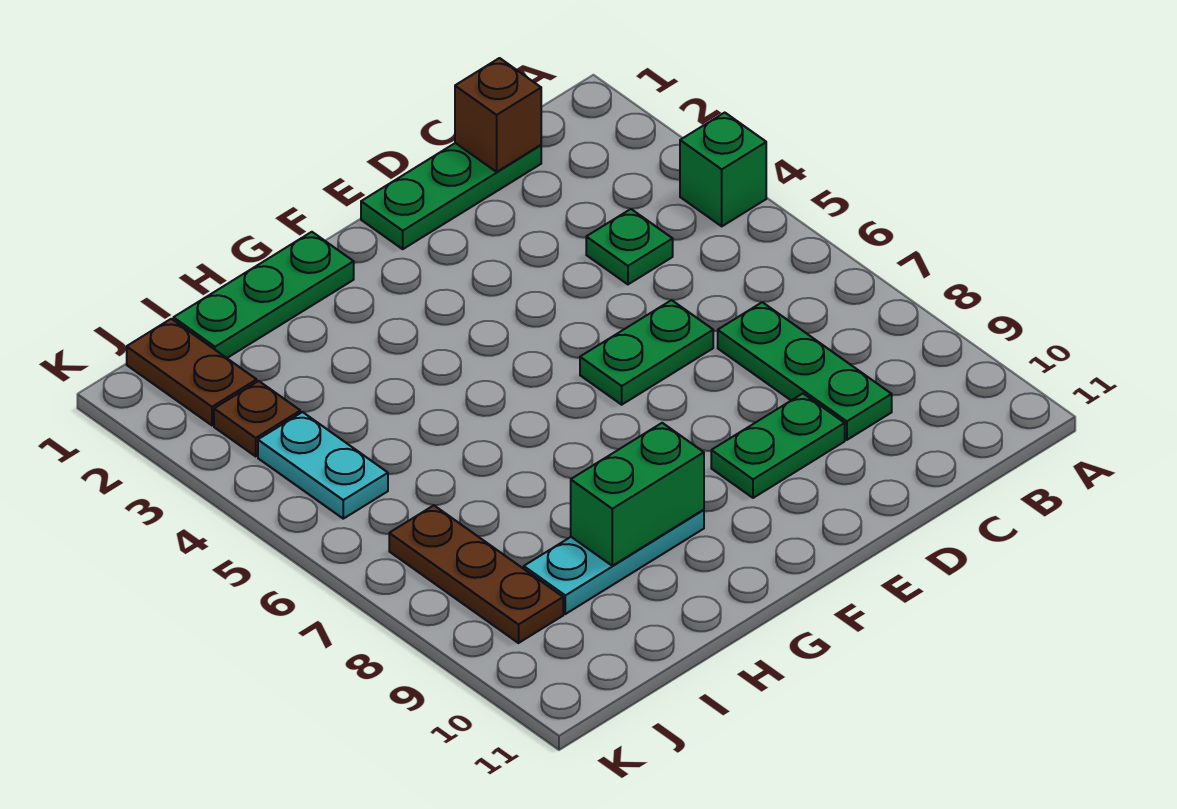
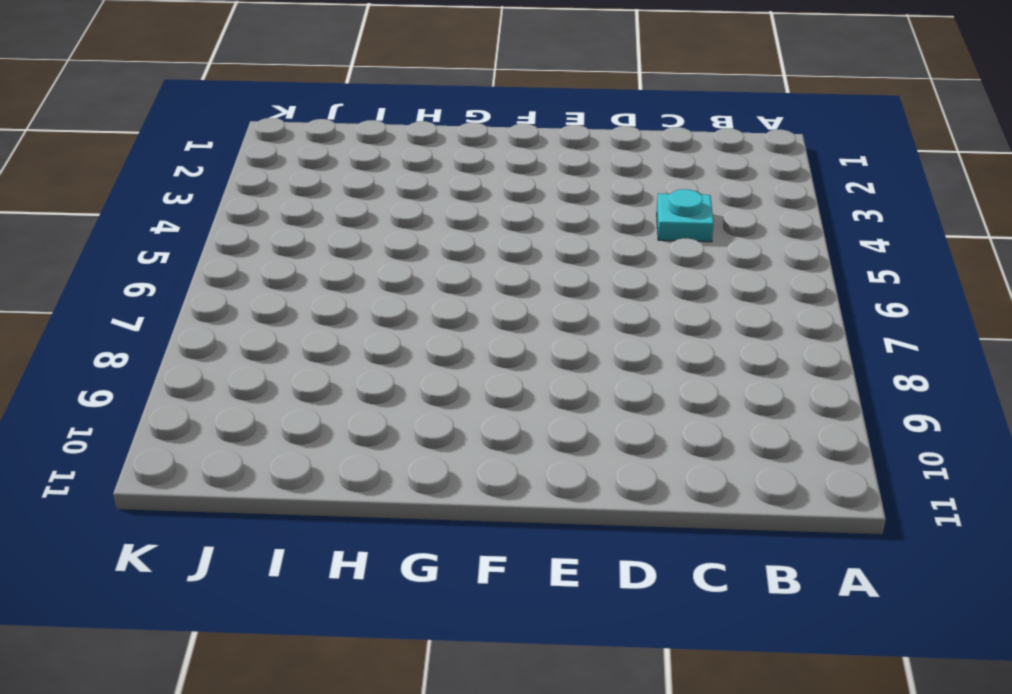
cyan 1x1 plate [657,189,714,242] -> green 1x1 plate [586,209,673,284]
none -> green 1x1 brick [680,113,766,226]
none -> green 1x3 plate [361,143,541,249]
none -> green 1x3 plate [718,302,892,440]

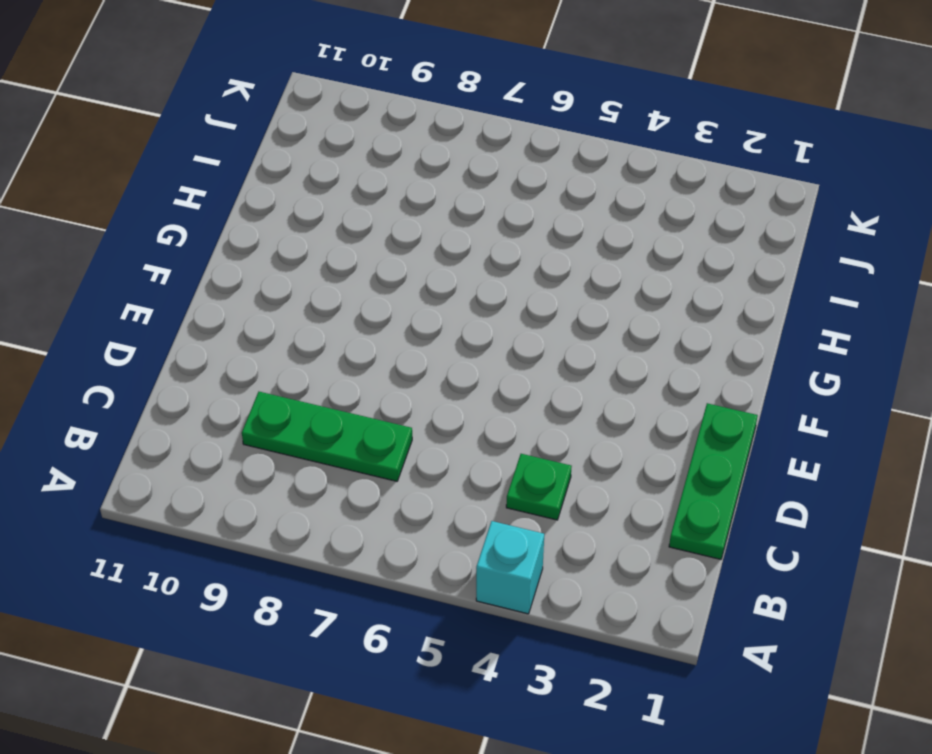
cyan 1x1 brick [476,521,544,614] -> green 1x1 brick [680,113,766,226]
none -> green 1x2 plate [580,300,713,405]
none -> green 1x2 plate [711,394,845,498]
none -> green 1x3 plate [173,232,354,358]

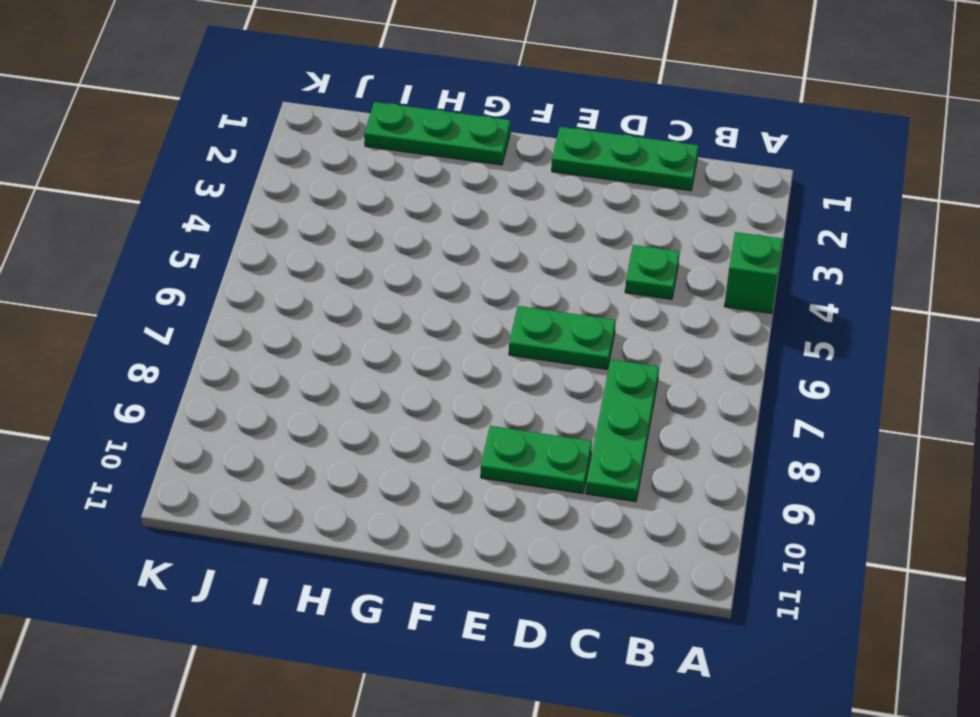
none -> cyan 1x3 plate [524,510,704,614]
none -> brown 1x2 plate [127,319,257,425]
none -> brown 1x1 plate [214,381,300,456]

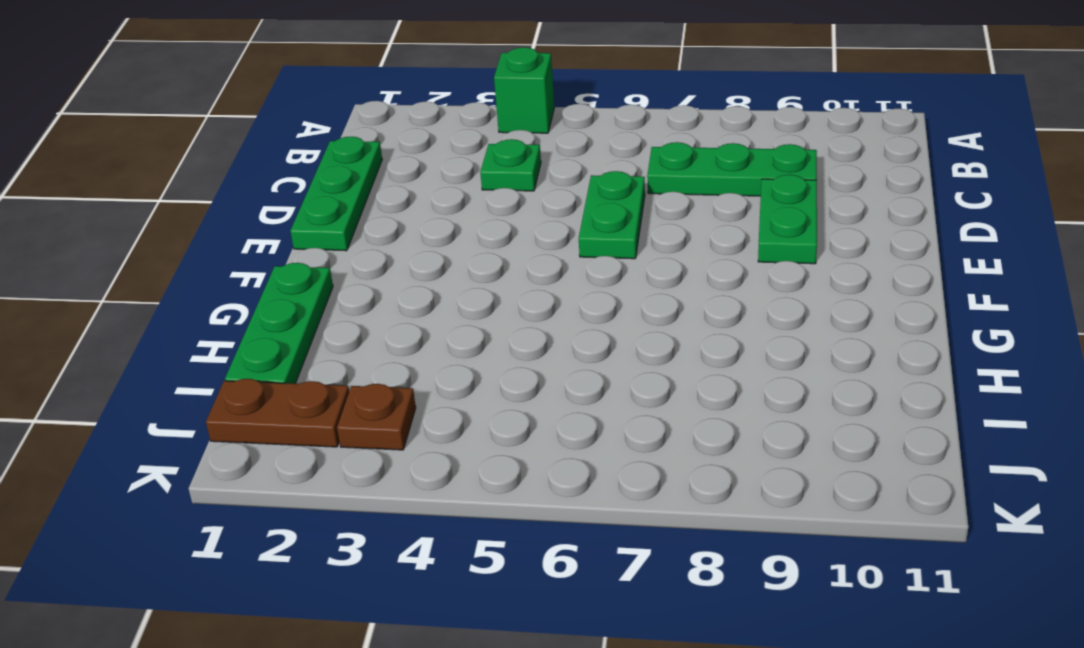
none -> cyan 1x3 plate [524,510,704,614]
none -> cyan 1x2 plate [258,412,388,519]
none -> brown 1x3 plate [389,505,563,643]

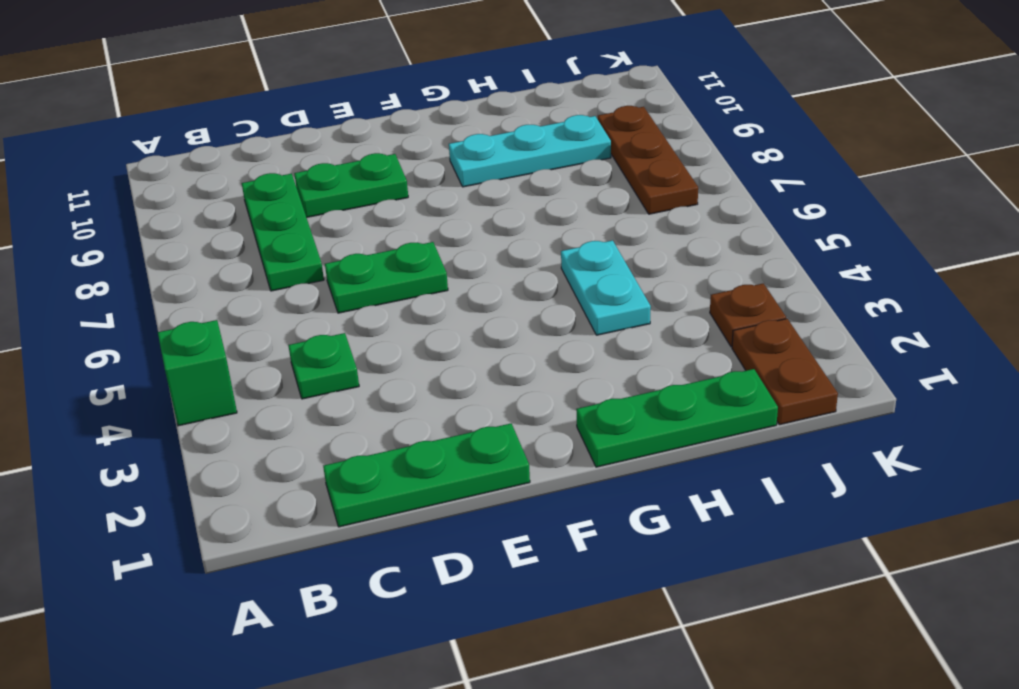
cyan 1x2 plate [561,240,651,335] -> cyan 1x2 plate moved to [258,412,388,519]
none -> brown 1x1 brick [455,58,541,172]
none -> green 1x2 brick [571,423,704,566]

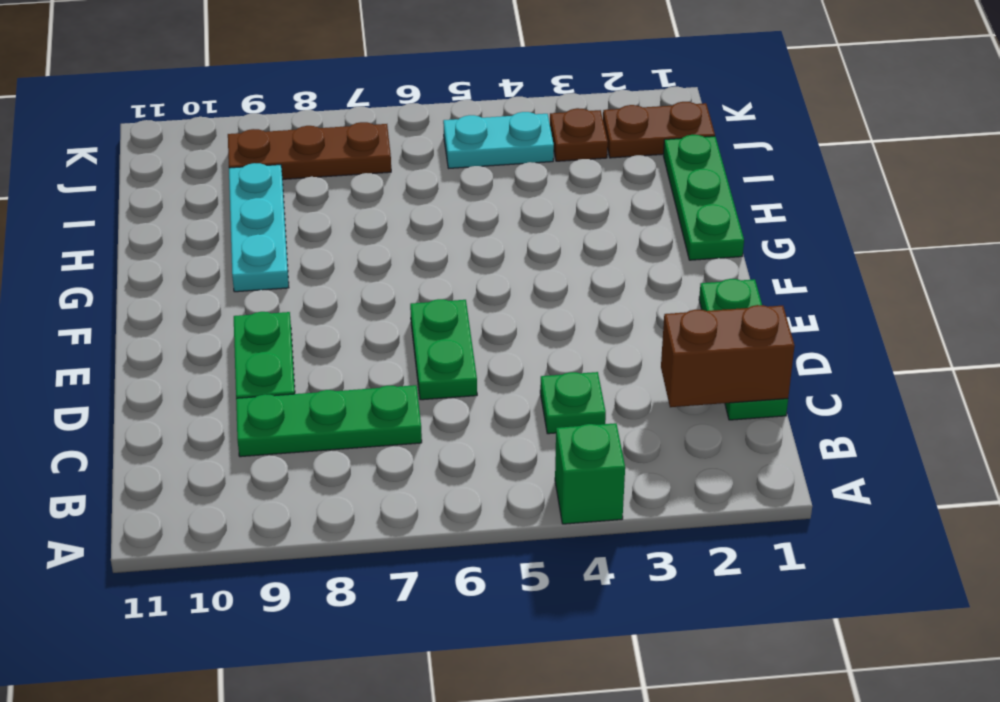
brown 1x2 brick [661,305,795,407] -> brown 1x1 brick [455,58,541,172]
none -> green 1x2 brick [571,423,704,566]

